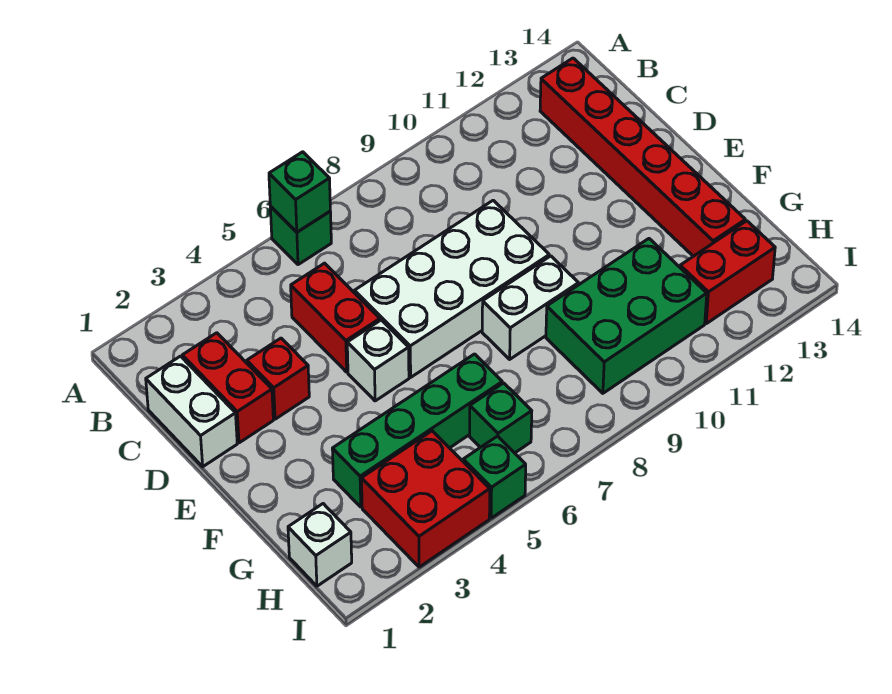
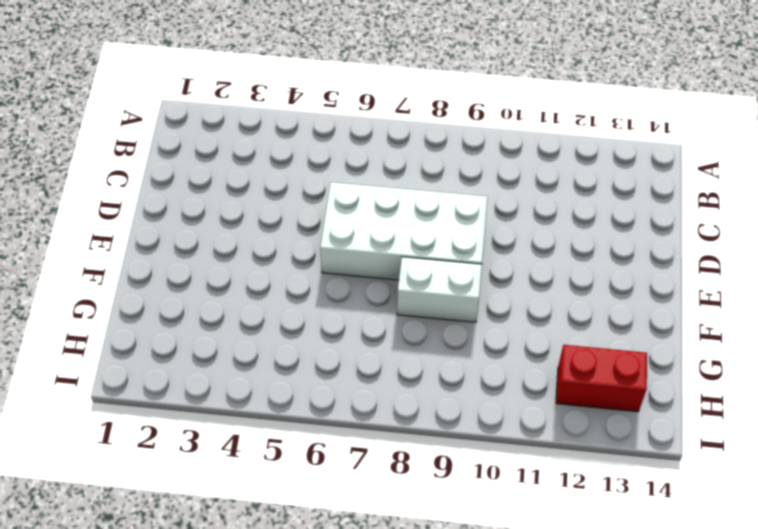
none -> green 1x1 brick [270,207,331,265]
none -> red 1x6 brick [540,58,745,256]
none -> white 1x2 brick [146,356,237,467]

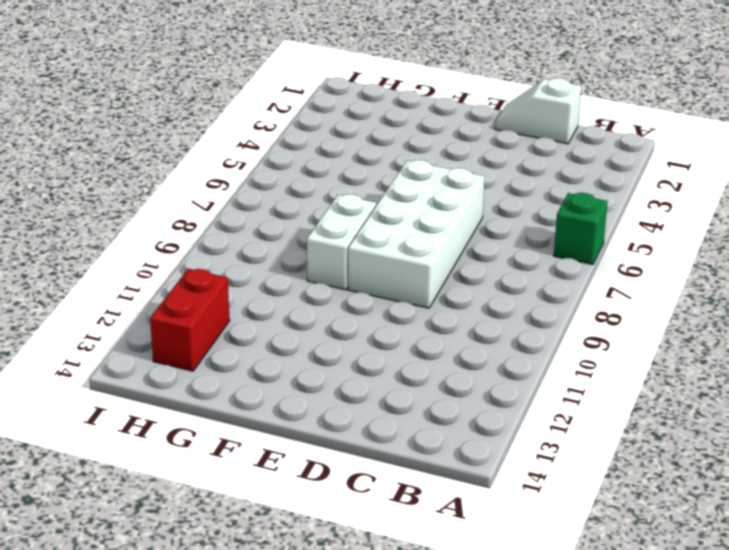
white 1x2 slope [495,78,581,144] -> white 1x2 brick [146,356,237,467]
none -> red 1x6 brick [540,58,745,256]
none -> red 1x2 brick [182,333,273,443]
none -> red 1x2 brick [291,263,380,372]

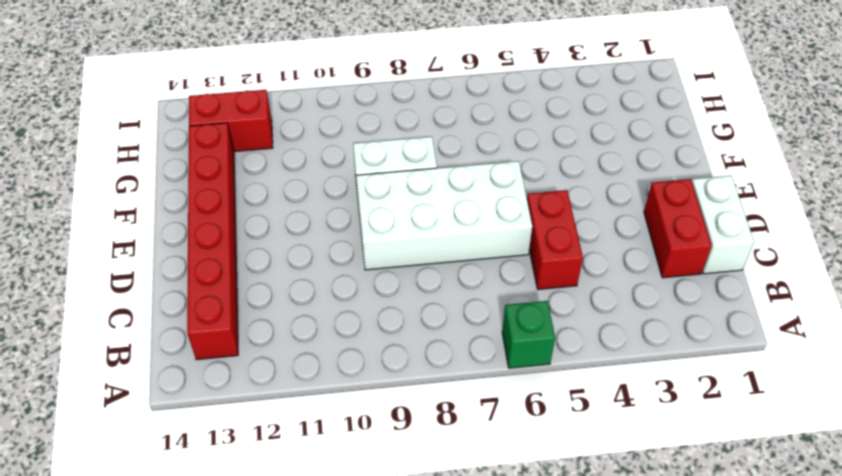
none -> red 1x1 brick [247,338,309,419]
none -> white 1x1 brick [347,320,409,401]
none -> green 1x4 brick [332,354,502,507]

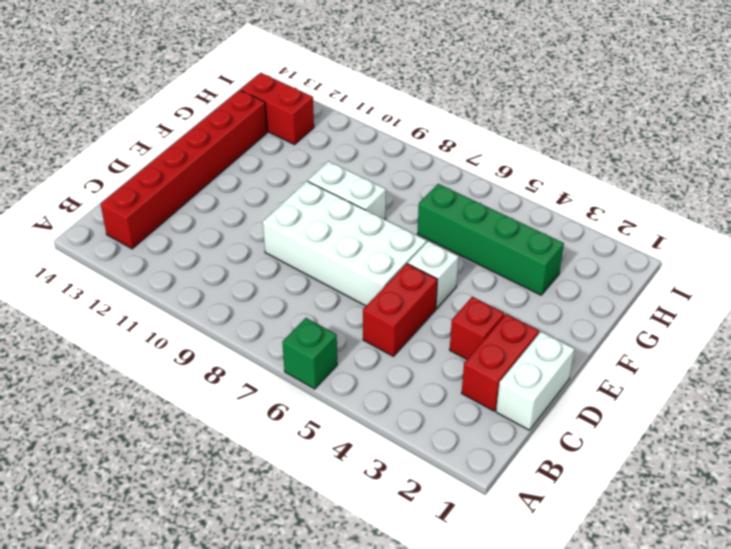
none -> green 2x3 brick [546,239,707,393]
none -> white 1x1 brick [288,504,352,586]
none -> red 2x2 brick [361,431,490,567]

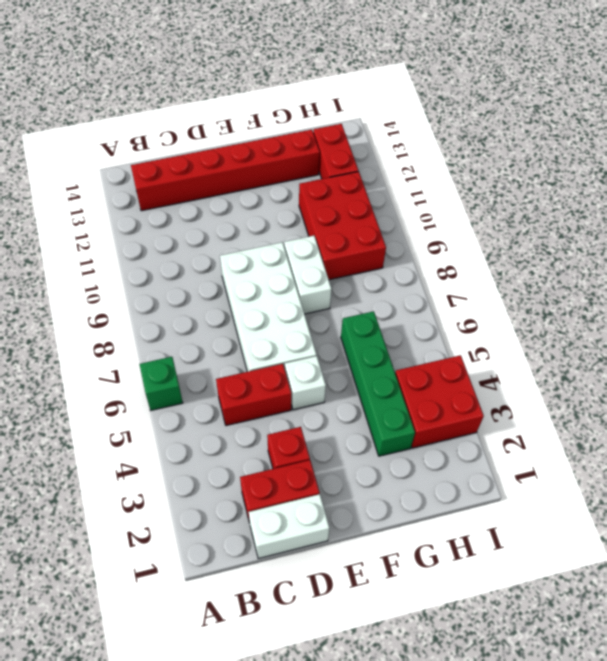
red 2x3 brick [299,171,386,280] -> green 2x3 brick [546,239,707,393]
none -> white 1x1 brick [288,504,352,586]
none -> green 1x1 brick [470,383,532,453]
none -> green 1x1 brick [463,436,526,518]

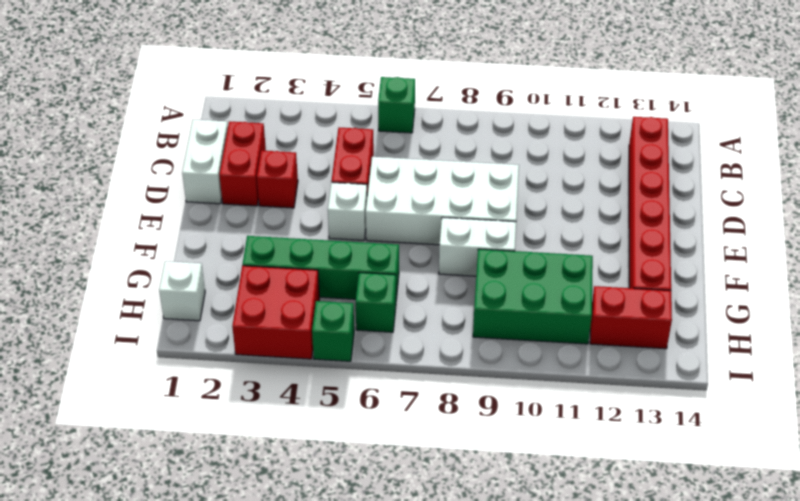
none -> green 1x1 brick [269,152,330,232]

